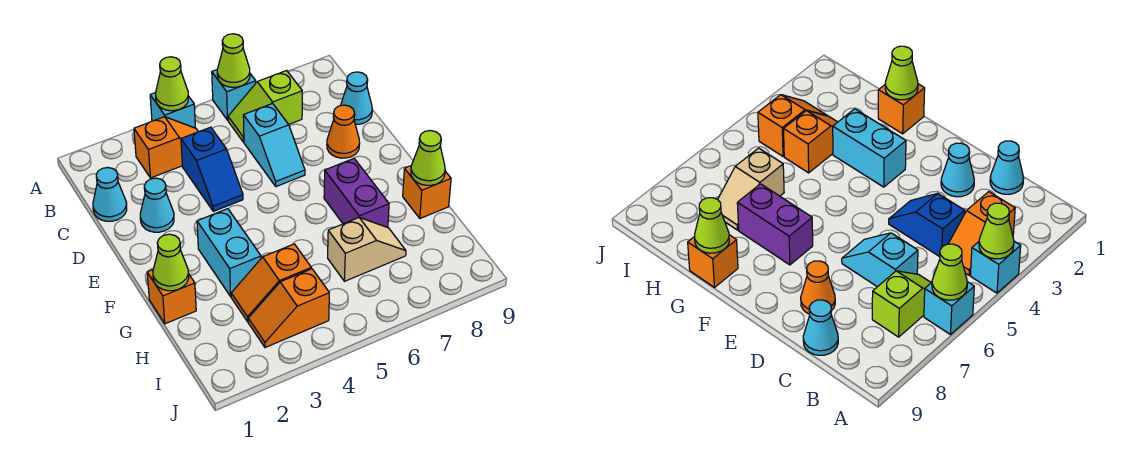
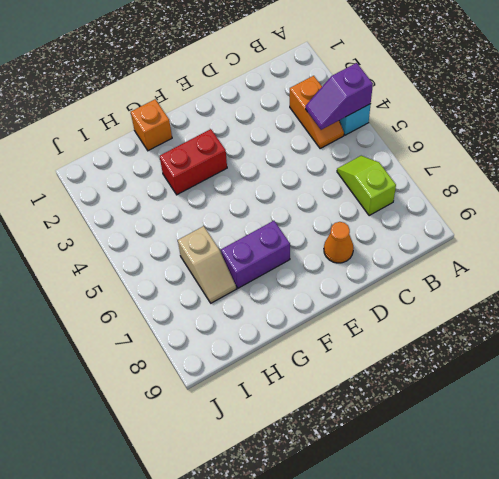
purple 1x2 slope [306,63,373,130] -> lime 1x1 cone [156,57,188,111]
red 1x2 brick [160,129,227,195] -> cyan 1x2 brick [197,209,261,296]
none -> cyan 1x1 brick [212,70,256,120]
none -> cyan 1x1 cone [93,168,127,221]
none -> blue 1x2 slope [181,127,243,211]

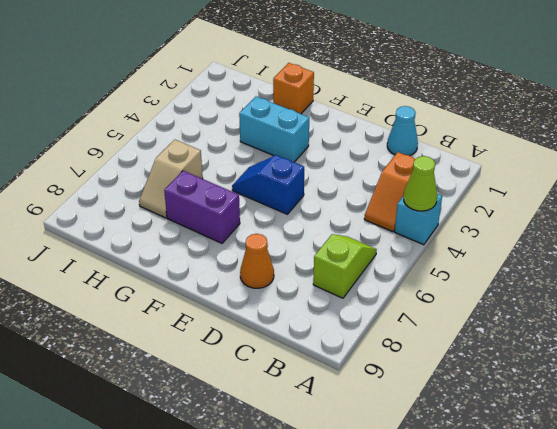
blue 1x2 slope [232,155,304,214] -> blue 1x2 slope moved to [181,127,243,211]
none -> cyan 1x1 brick [212,70,256,120]
none -> cyan 1x2 slope [243,104,305,187]
none -> cyan 1x1 cone [341,72,372,124]

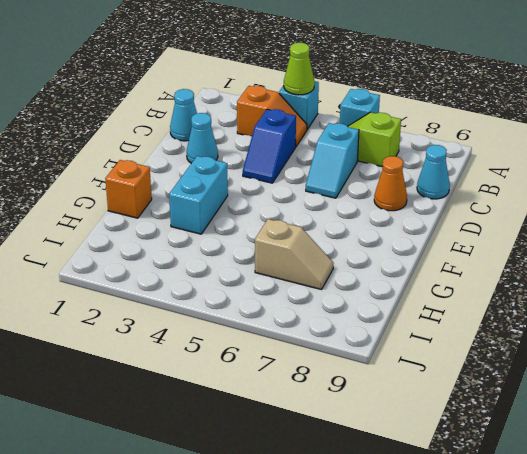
none -> purple 1x2 brick [324,158,389,228]
none -> orange 1x1 brick [403,166,451,218]
none -> orange 1x2 slope [231,244,311,322]

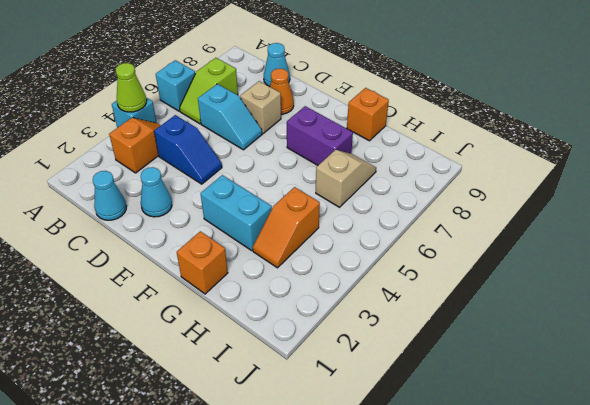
tan 1x1 brick [240,81,281,134] -> none
none -> orange 1x2 slope [248,269,329,348]
none -> lime 1x1 cone [217,34,250,87]
none -> lime 1x1 cone [153,234,189,291]

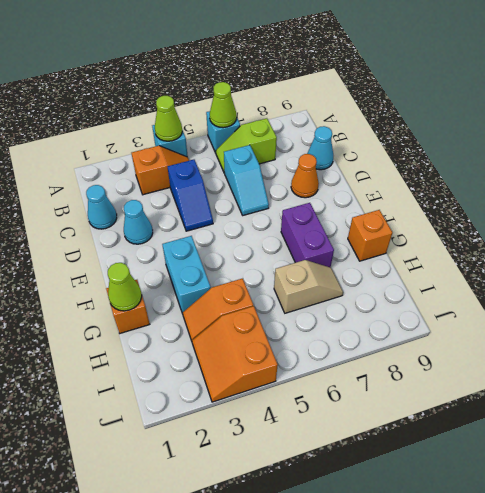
orange 2x2 slope [192,306,278,402] -> orange 1x2 slope [248,269,329,348]
none -> lime 1x1 cone [411,131,445,185]

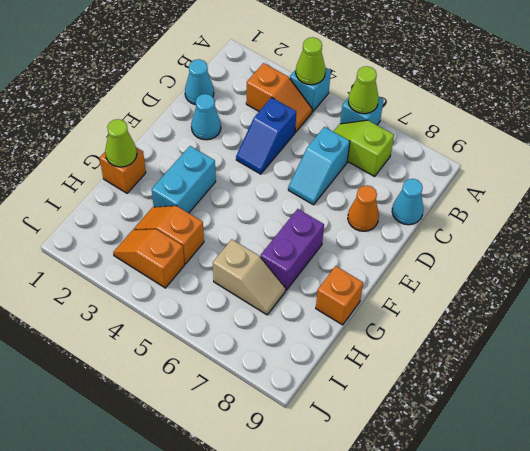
none -> lime 1x1 cone [411,131,445,185]

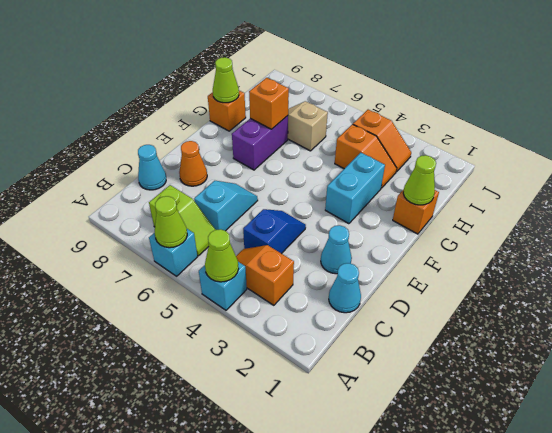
orange 1x1 brick [249,78,289,129] -> none

